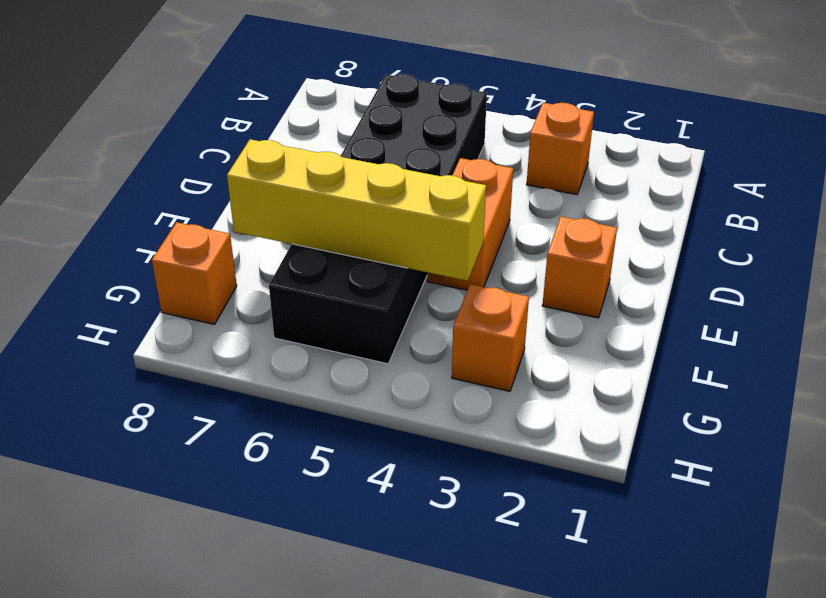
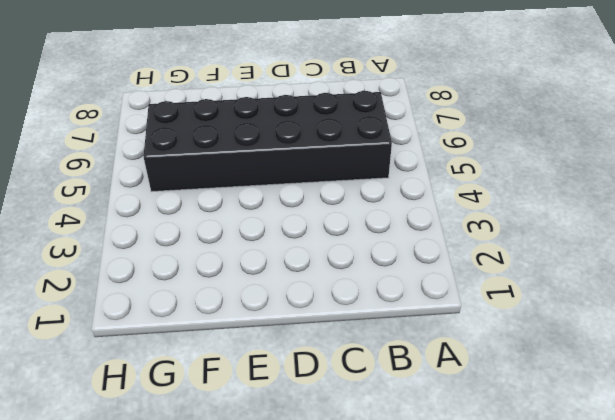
none -> orange 1x1 brick [527,103,594,195]
none -> orange 1x2 brick [427,158,513,290]

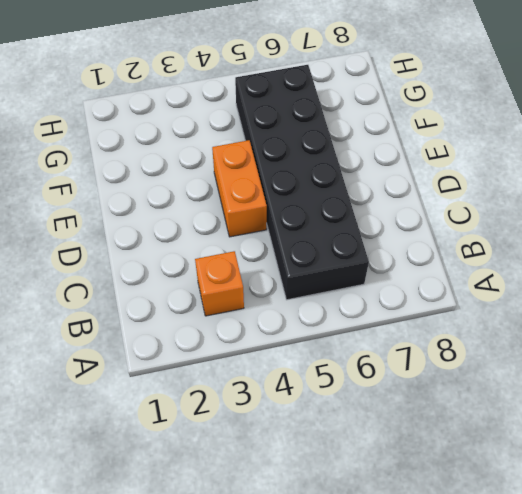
none -> orange 1x1 brick [542,217,617,318]
none -> orange 1x1 brick [452,284,529,391]

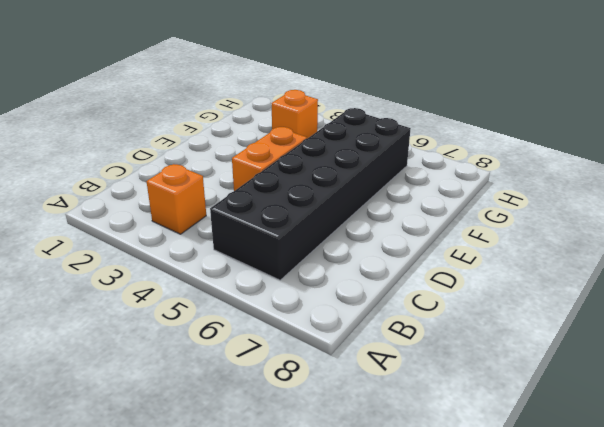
none -> orange 1x1 brick [542,217,617,318]
none -> orange 1x1 brick [152,222,237,324]

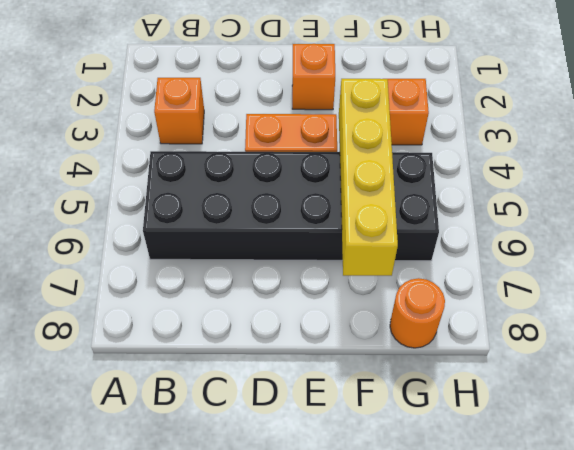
orange 1x1 round brick [390,278,445,348] -> orange 1x1 brick [152,222,237,324]

